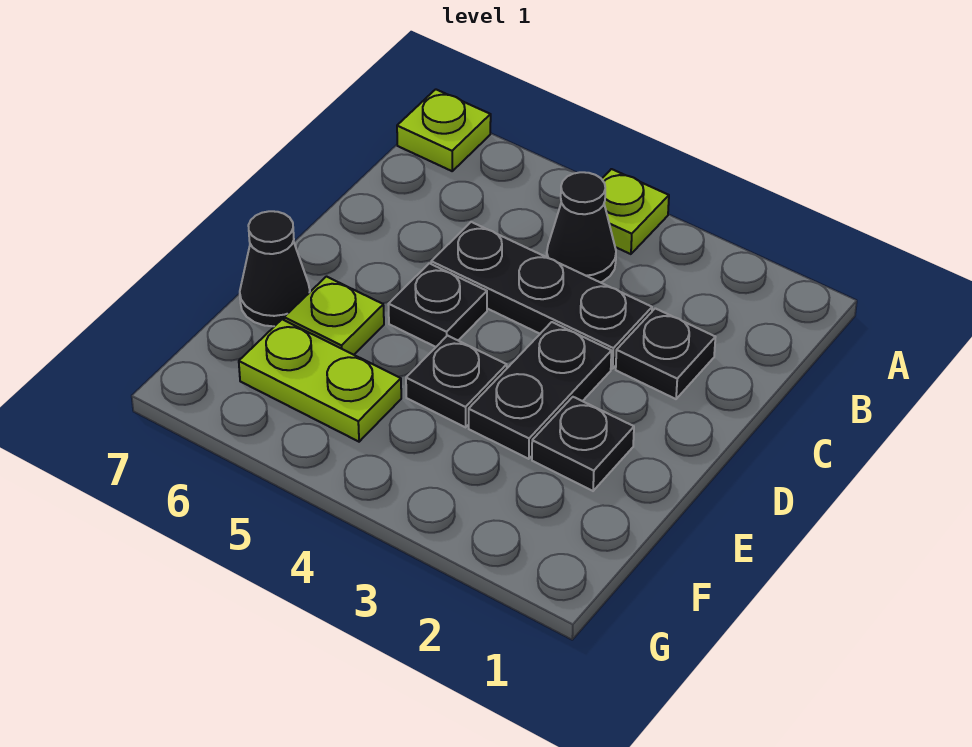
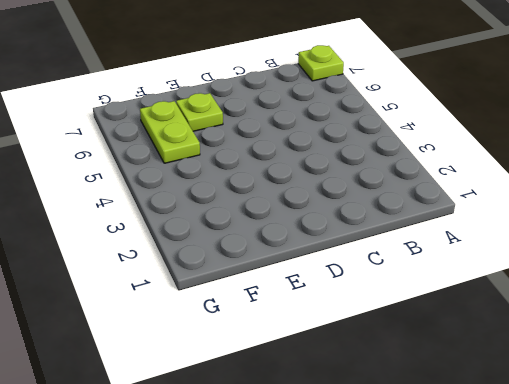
none -> lime 1x1 plate [602,169,669,254]
none -> black 1x1 cone [547,172,616,282]
none -> black 1x1 plate [616,308,715,399]

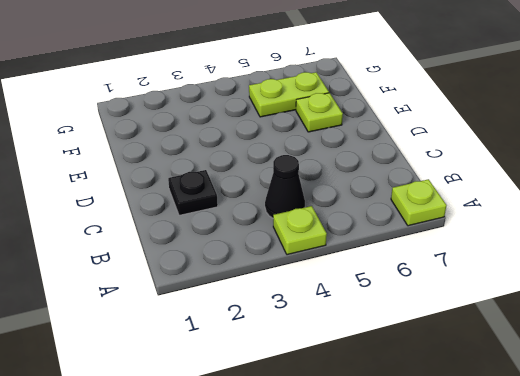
none -> black 1x3 plate [431,222,652,369]
none -> black 1x2 plate [469,322,611,459]
none -> black 1x1 plate [388,263,487,347]

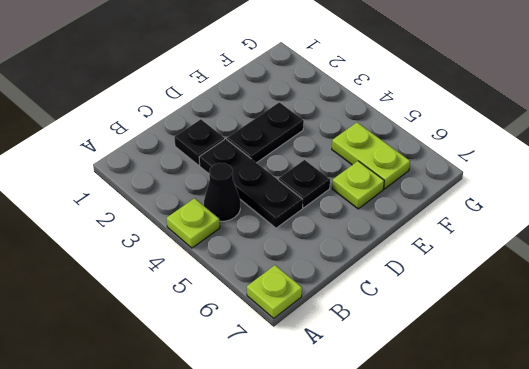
none -> black 1x1 plate [532,397,634,491]
none -> black 1x1 plate [406,336,507,427]
none -> black 1x1 cone [240,211,310,326]

